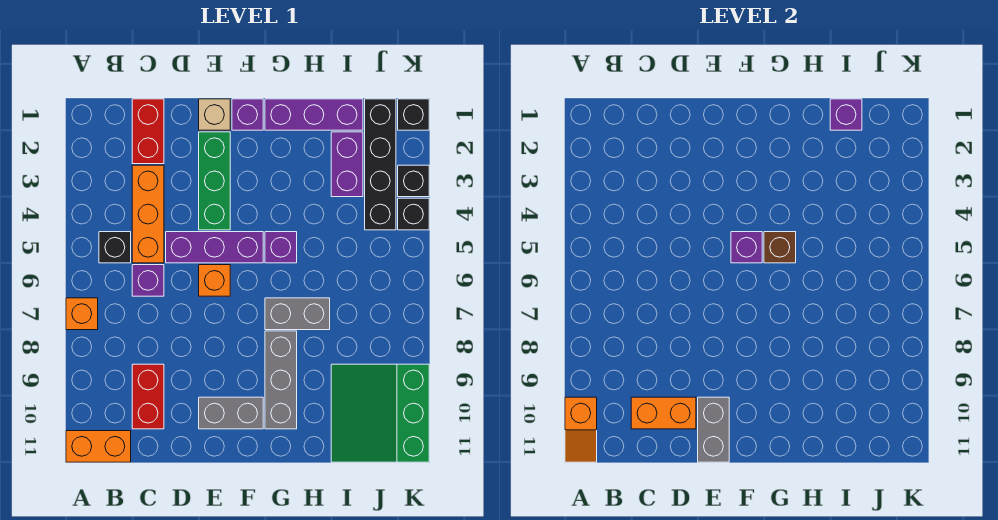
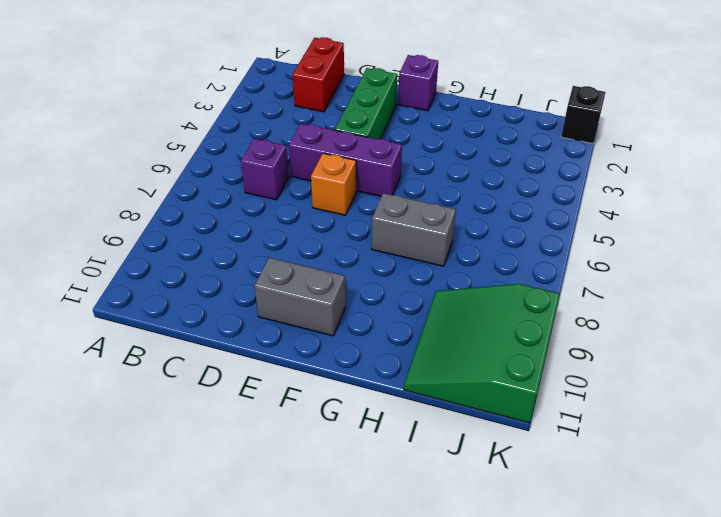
none -> orange 1x1 brick [66,298,98,330]
none -> orange 1x2 brick [66,431,131,462]
none -> black 1x1 brick [99,232,131,263]

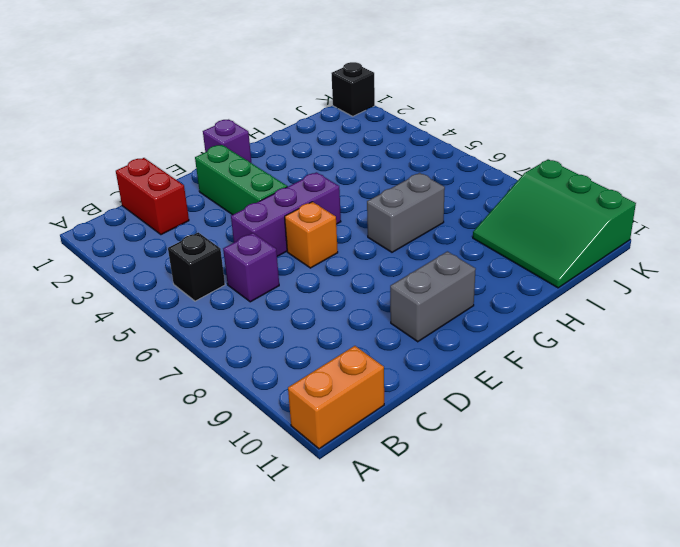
none -> orange 1x1 brick [66,298,98,330]
none -> orange 1x3 brick [132,165,164,263]
none -> red 1x2 brick [132,364,164,429]

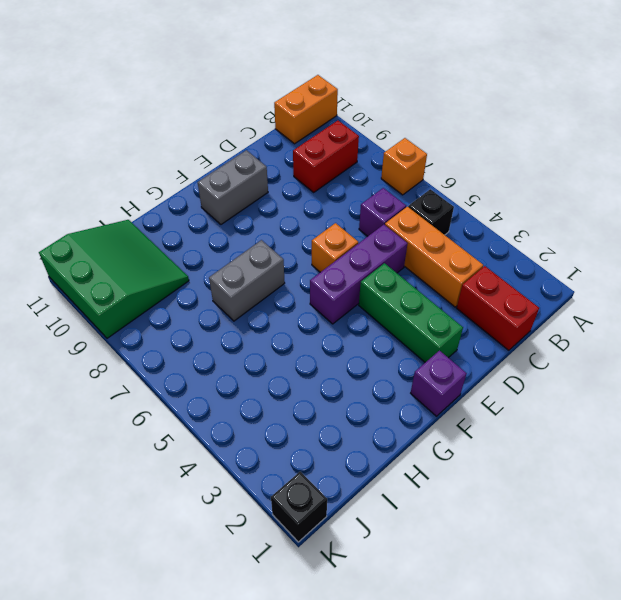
red 1x2 brick [293,121,359,192] -> red 1x2 brick turned to [132,364,164,429]
none -> tan 1x1 brick [199,99,230,130]
none -> purple 1x3 brick [265,99,363,130]
none -> purple 1x1 brick [265,232,297,263]

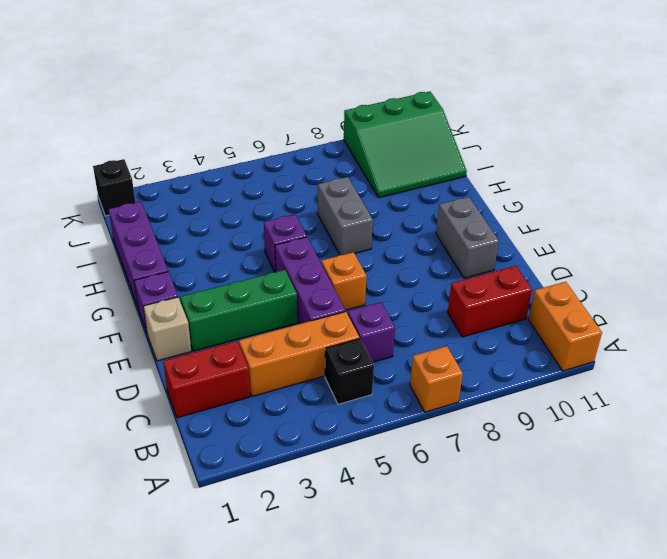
none -> grey 1x3 brick [265,331,297,429]
none -> purple 1x2 brick [331,132,363,197]
none -> black 1x4 brick [365,99,396,230]

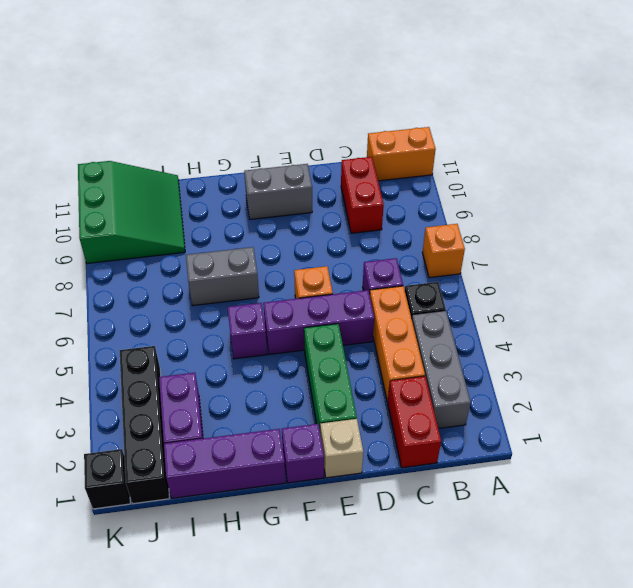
grey 1x3 brick [412,311,471,429] -> grey 1x3 brick moved to [265,331,297,429]
none -> black 1x1 brick [398,165,429,197]
none -> black 1x1 brick [398,198,429,230]
none -> orange 1x2 slope [565,397,597,462]

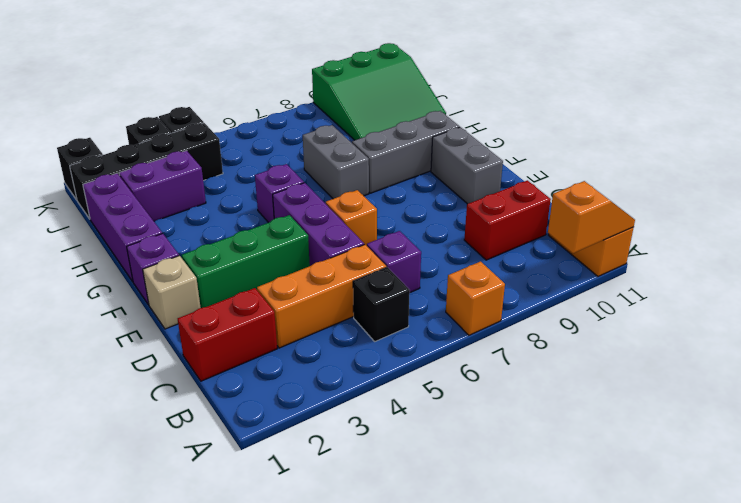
none -> orange 1x2 brick [631,397,696,429]
none -> grey 1x2 brick [698,397,729,462]
none -> purple 1x1 brick [731,232,762,263]

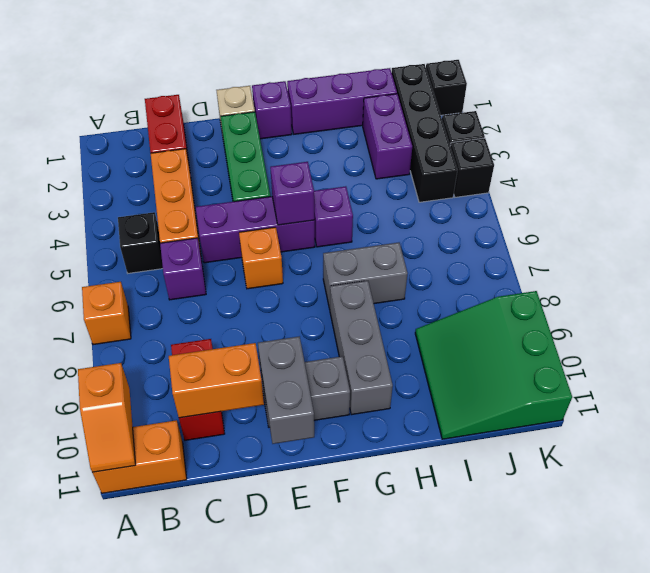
none -> brown 1x1 brick [764,232,796,263]
none -> purple 1x1 brick [830,99,862,130]

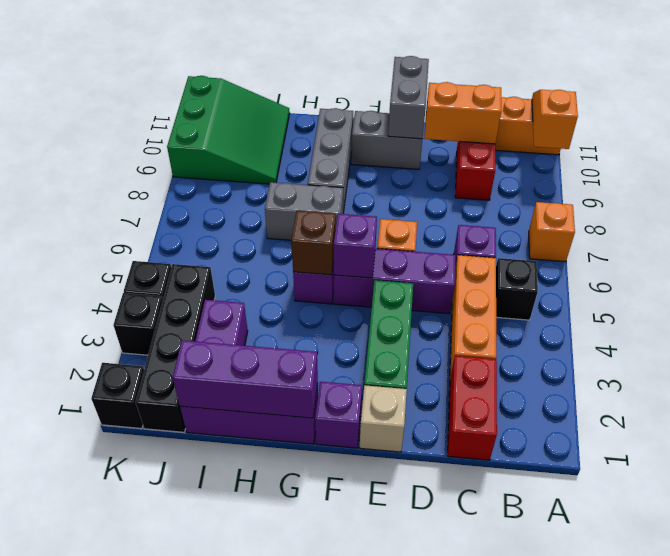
purple 1x3 brick [173,340,318,418] -> purple 1x1 brick [830,99,862,130]

